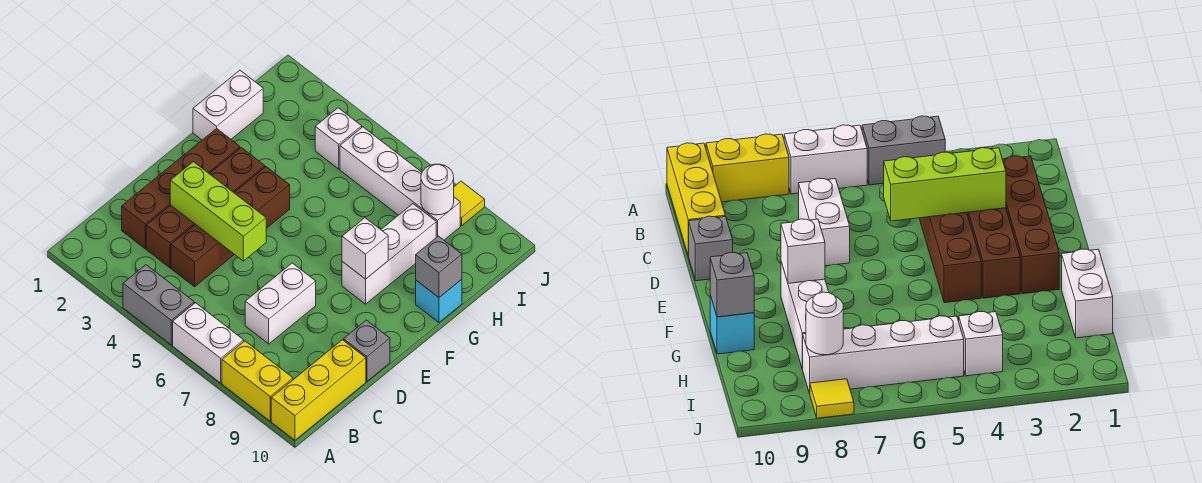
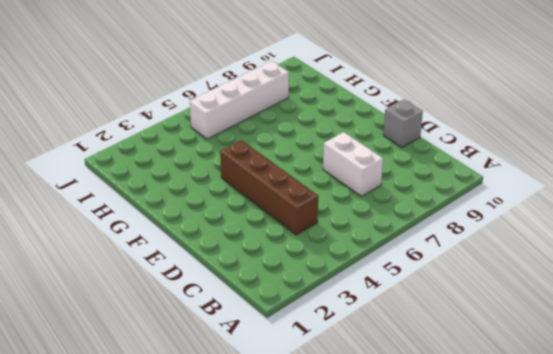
none -> grey 1x2 brick [123,265,194,345]
none -> white 1x2 brick [173,303,244,383]
none -> yellow 1x2 brick [222,341,293,421]

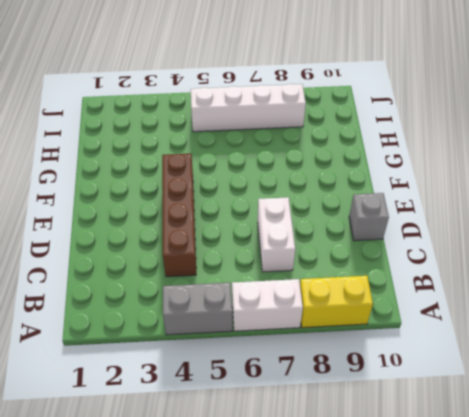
none -> yellow 1x3 brick [271,340,366,440]
none -> brown 1x4 brick [122,128,240,249]
none -> brown 1x4 brick [146,148,265,268]

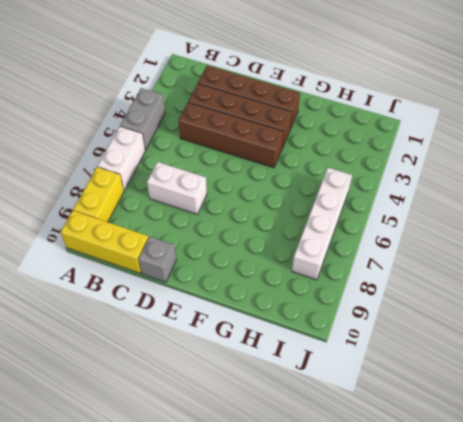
none -> white 1x3 brick [342,204,436,304]
none -> white 1x2 brick [193,70,263,140]
none -> cyan 1x1 brick [416,279,462,323]

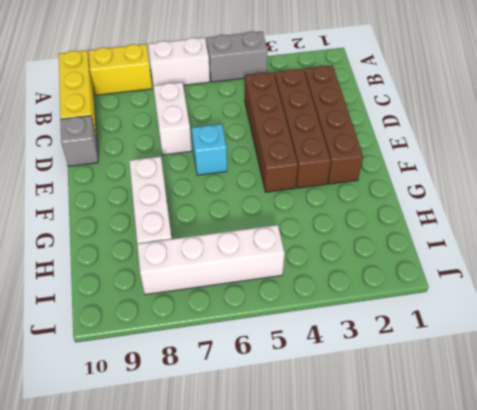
cyan 1x1 brick [192,124,227,175] -> cyan 1x1 brick moved to [416,279,462,323]
none -> white 1x2 brick [193,70,263,140]
none -> white 1x1 brick [315,108,362,169]
none -> yellow 1x1 tile [454,181,485,226]

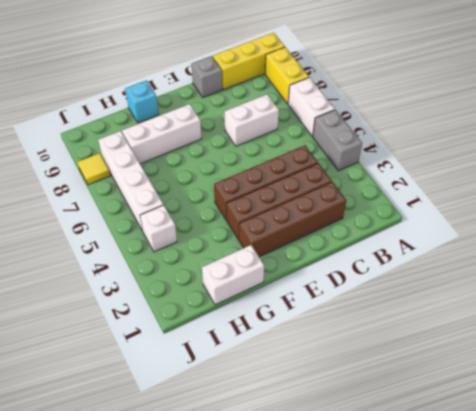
none -> lime 1x3 brick [170,162,266,261]
none -> white 1x1 brick [342,218,388,279]
none -> grey 1x1 brick [416,236,462,297]

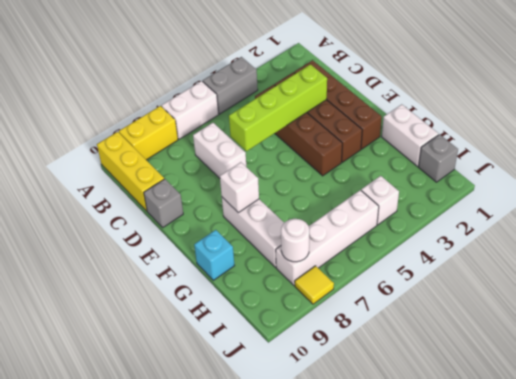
lime 1x4 brick [229,64,327,151] -> lime 1x3 brick [170,162,266,261]
grey 1x1 brick [418,134,458,182] -> grey 1x1 brick moved to [416,236,462,297]

